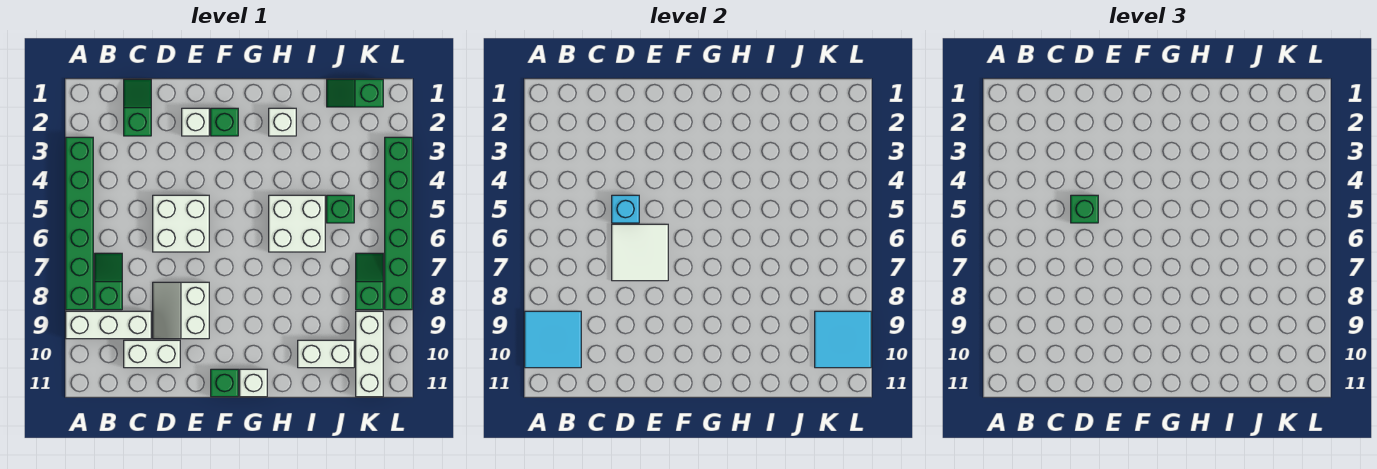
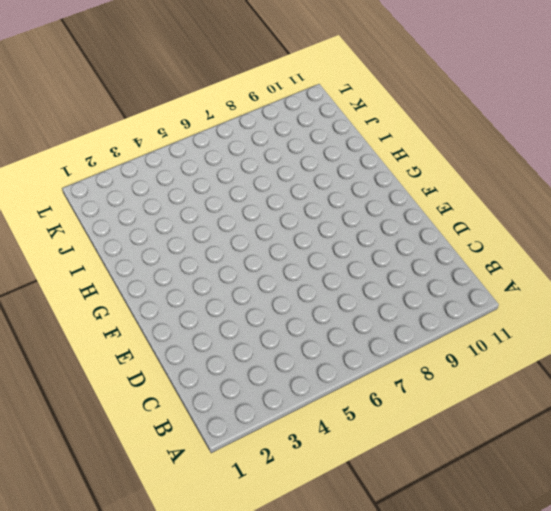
none -> green 1x6 brick [66,137,93,310]
none -> white 1x3 brick [66,311,151,339]
none -> green 1x2 slope [95,253,122,310]

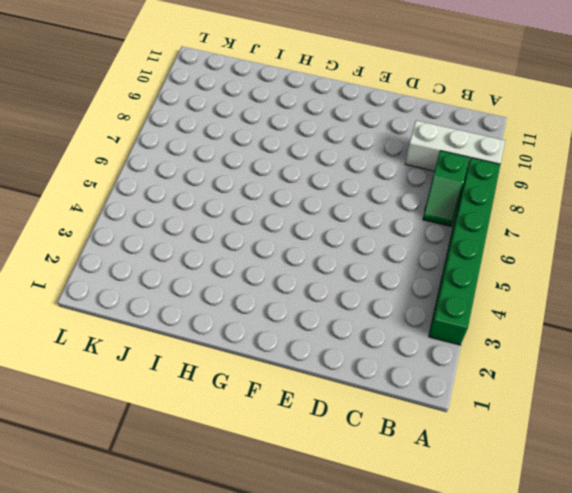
none -> green 1x2 slope [124,79,151,136]
none -> white 1x2 brick [124,340,180,368]
none -> white 2x2 brick [153,195,209,252]

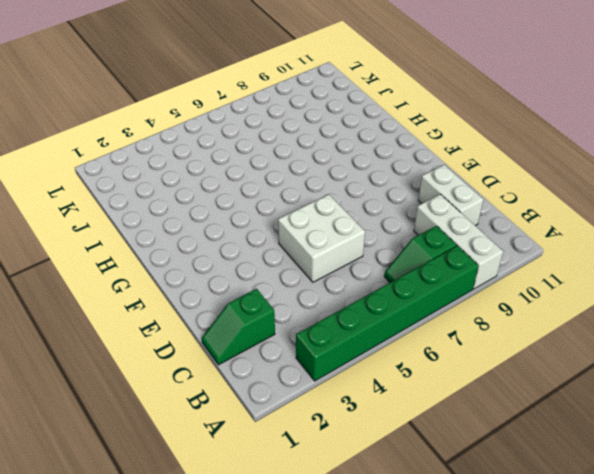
none -> white 2x2 slope [153,282,209,339]
none -> white 1x1 brick [182,108,209,136]
none -> green 1x1 brick [211,108,238,136]

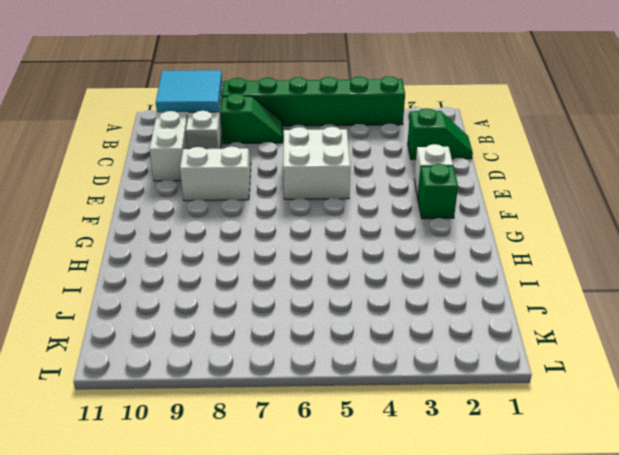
none -> green 1x1 brick [211,369,238,397]
none -> white 1x1 brick [240,369,267,397]
none -> white 1x1 brick [269,108,296,136]

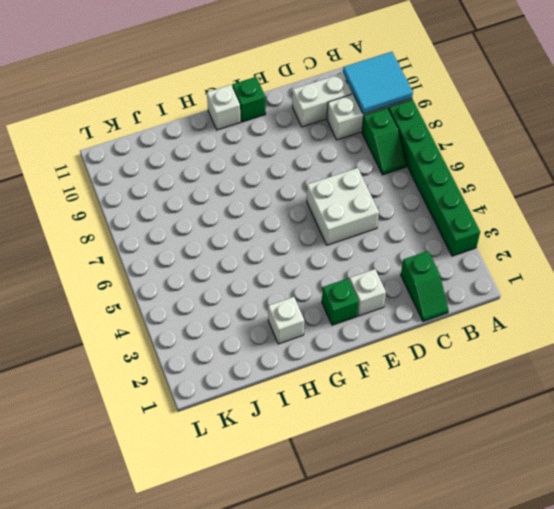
none -> white 2x2 slope [153,282,209,339]
none -> white 2x2 brick [269,195,325,252]
none -> white 1x2 brick [298,340,354,368]

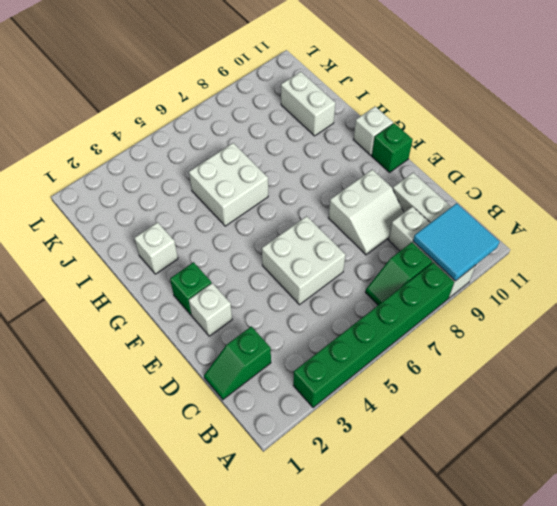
none -> green 1x2 slope [327,79,383,107]
none -> green 1x1 brick [327,195,354,223]
none -> green 1x2 slope [356,253,383,310]

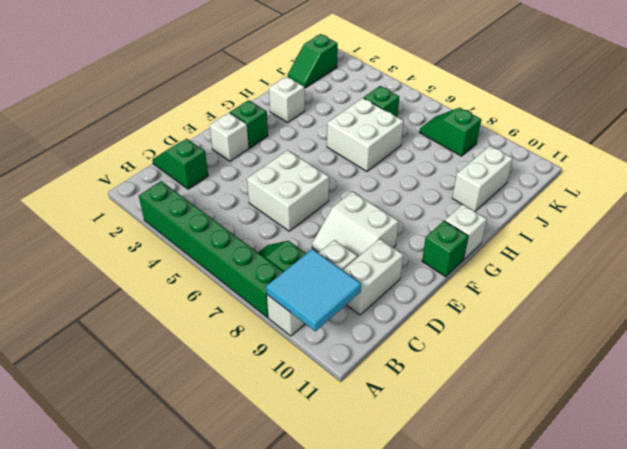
none -> white 1x3 brick [356,311,383,397]
none -> green 1x6 brick [385,137,412,310]
none -> cyan 1x1 brick [612,195,639,223]

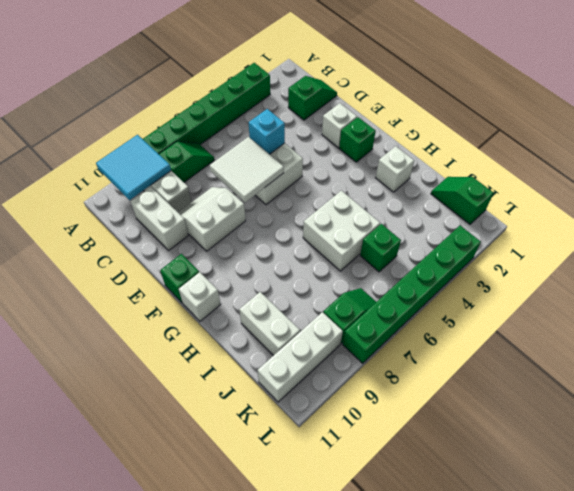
none -> cyan 2x2 tile [815,311,871,368]
none -> green 1x1 brick [1071,195,1098,223]

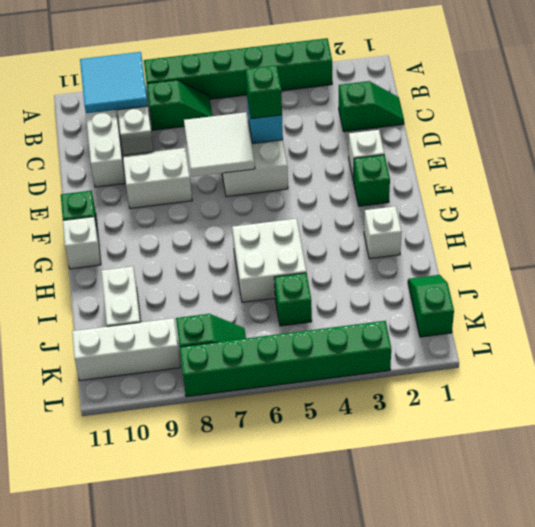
none -> cyan 2x2 tile [815,311,871,368]

